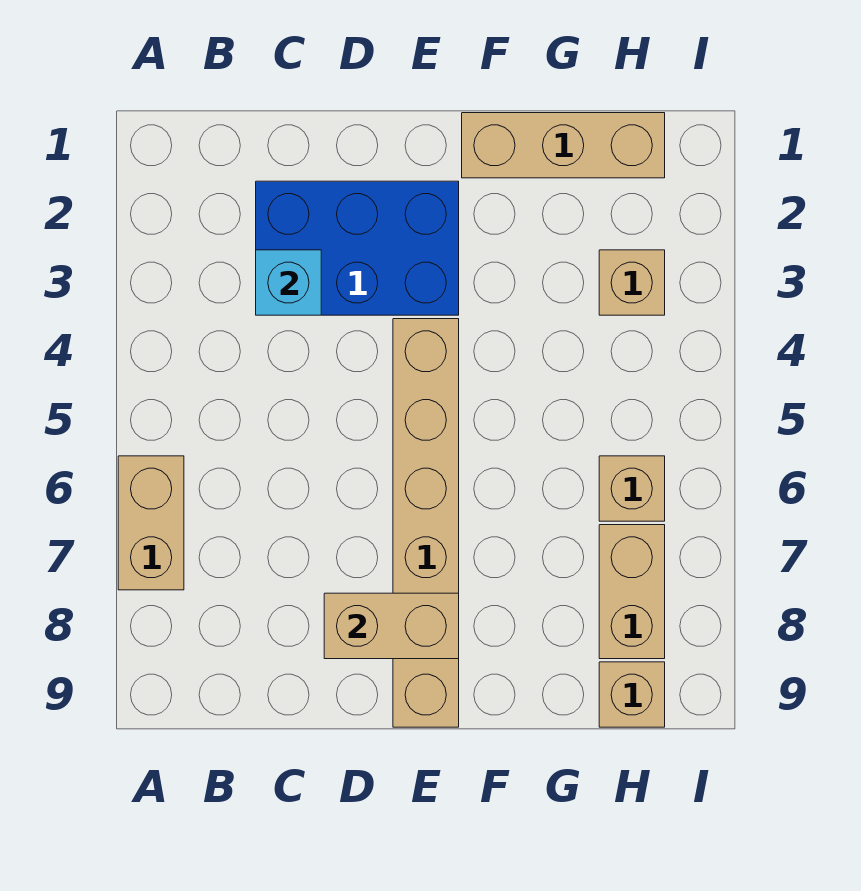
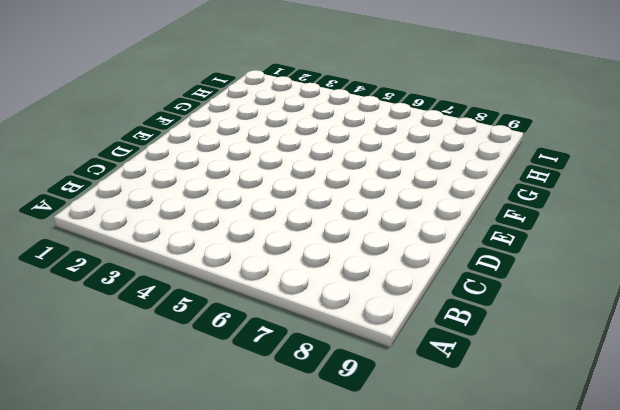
none -> tan 1x2 brick [118,456,184,590]
none -> blue 2x3 brick [256,181,459,315]

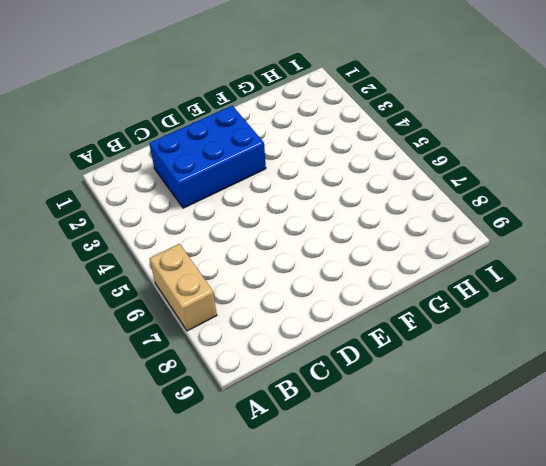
none -> tan 1x6 brick [393,319,459,727]
none -> tan 1x3 brick [462,113,665,178]

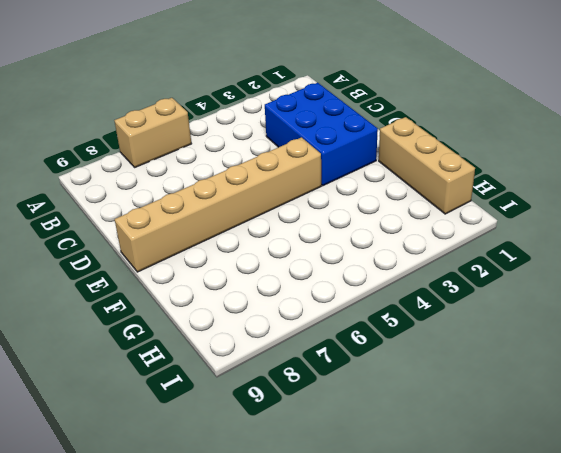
none -> tan 1x1 brick [599,250,665,315]
none -> tan 1x1 brick [599,456,665,521]

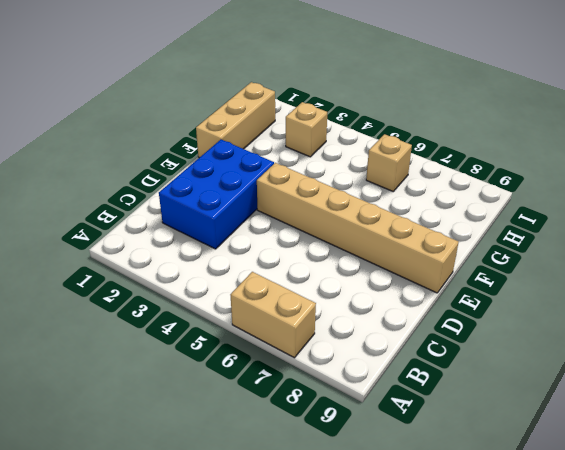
none -> tan 1x2 brick [599,525,665,659]
none -> tan 1x1 brick [599,662,665,727]

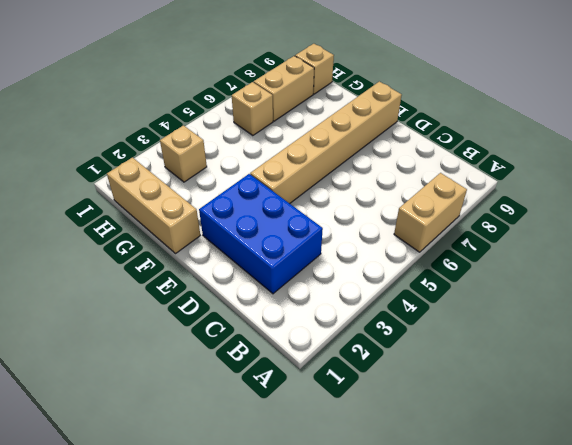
none -> cyan 1x1 brick [256,250,321,315]
none -> tan 1x2 brick [324,593,459,659]

